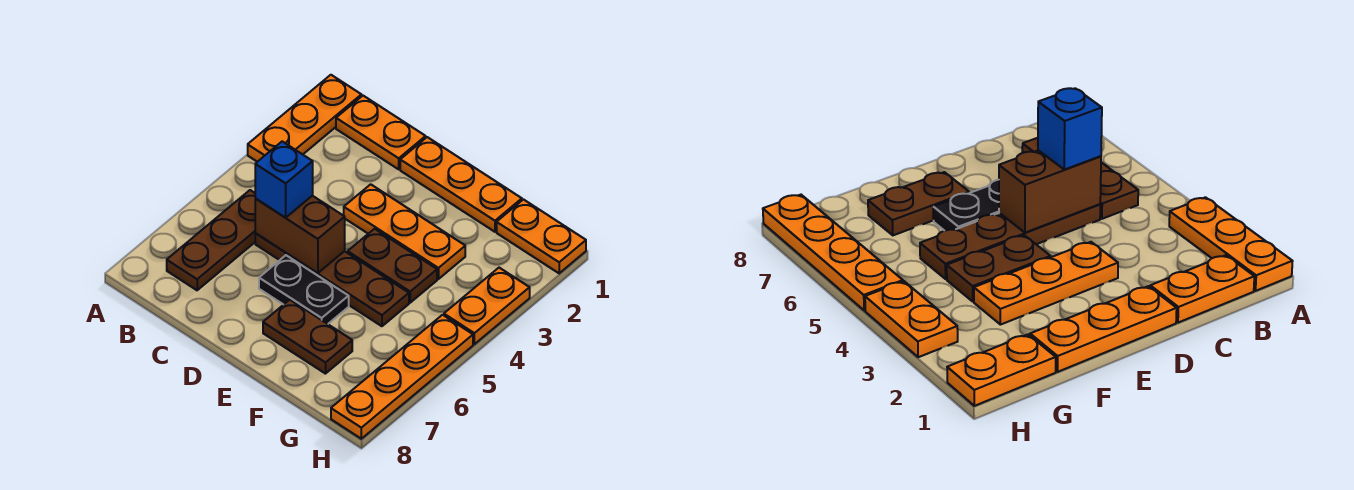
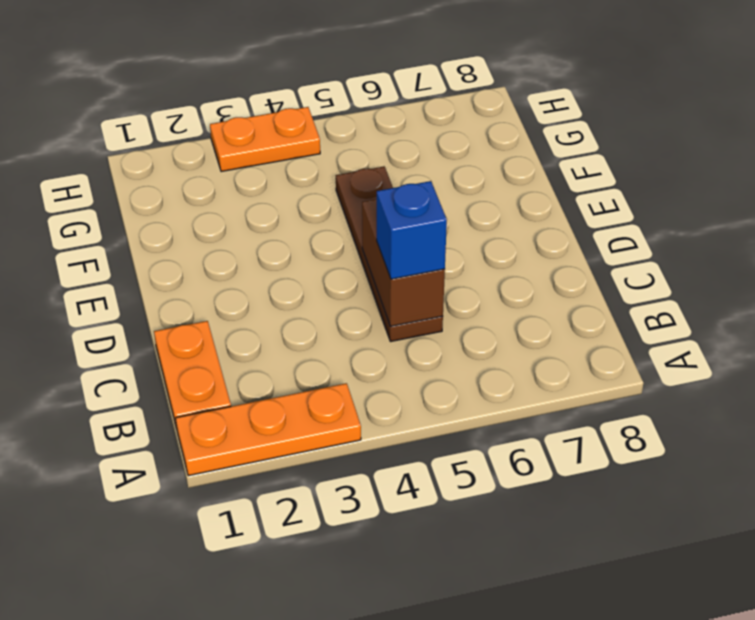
none -> brown 1x3 plate [167,190,256,290]
none -> orange 1x3 plate [400,137,522,232]
none -> orange 1x3 plate [344,184,465,279]

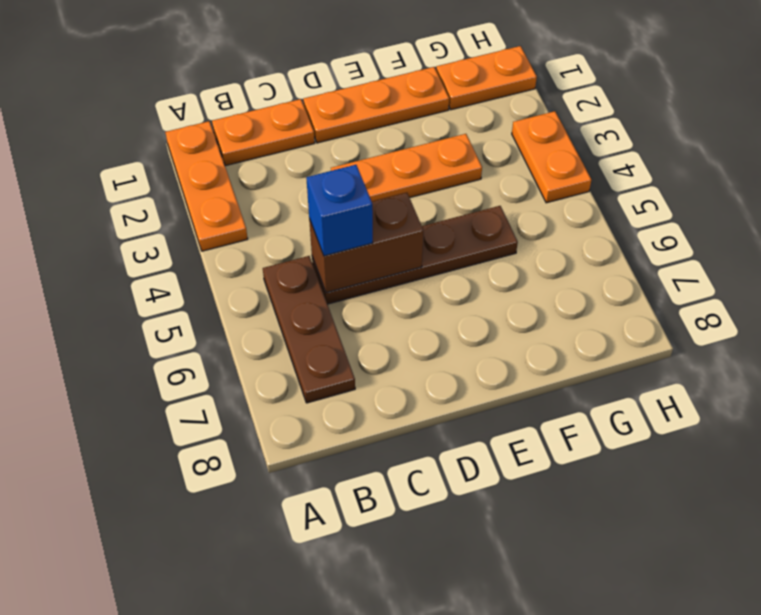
none -> black 1x2 plate [259,255,349,324]
none -> brown 1x2 plate [348,229,437,303]
none -> brown 1x2 plate [263,300,352,374]

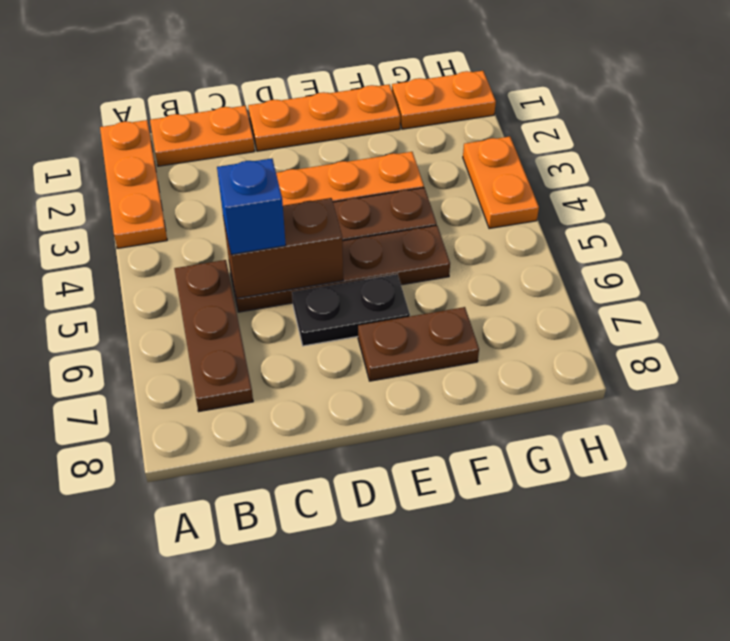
none -> orange 1x4 plate [331,315,473,439]

